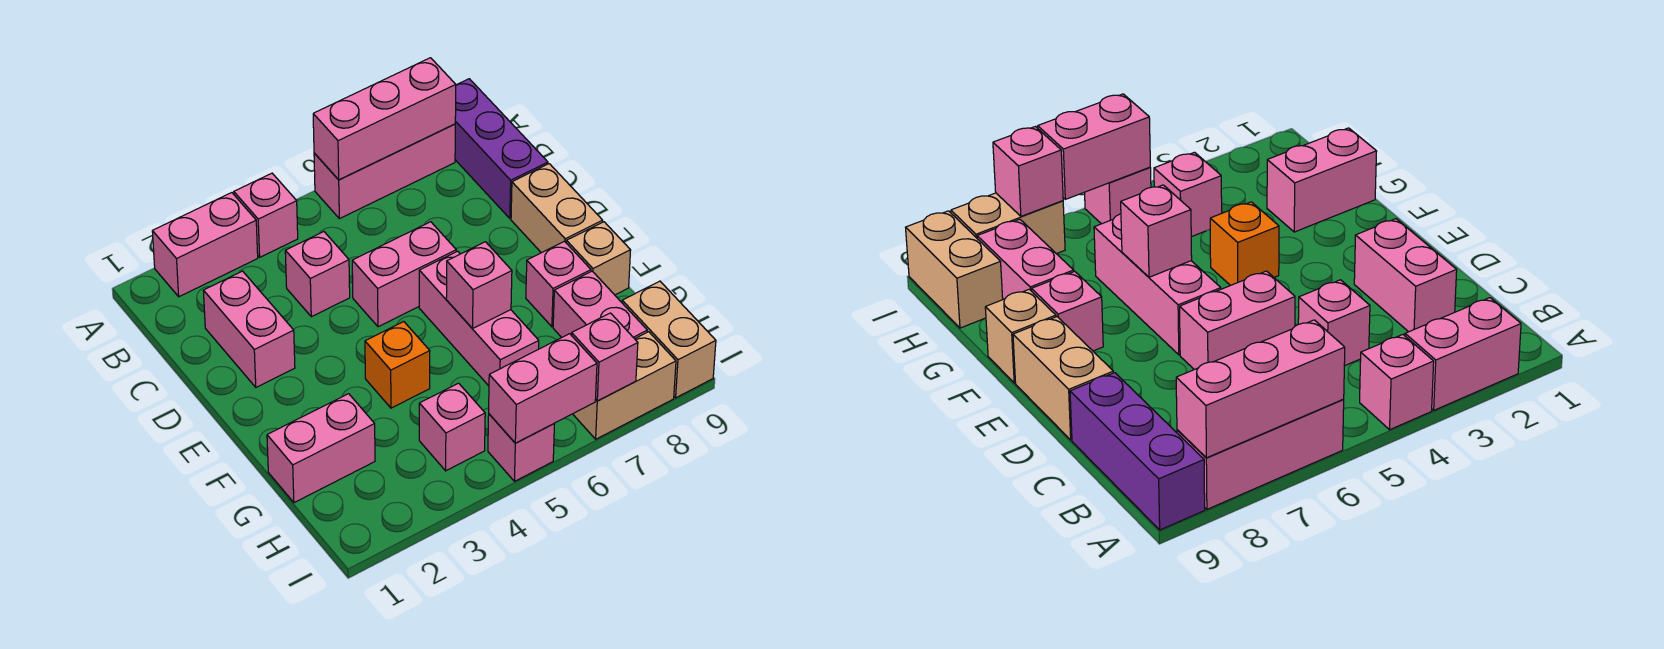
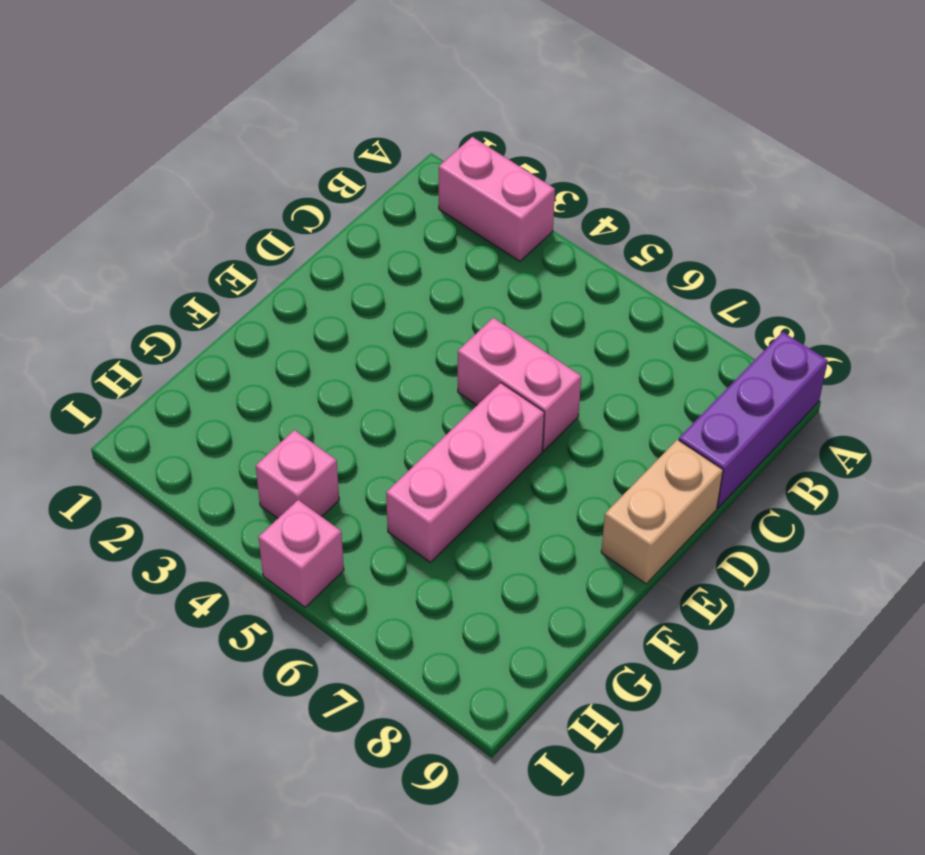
none -> pink 1x1 brick [234,173,298,257]
none -> pink 1x3 brick [314,124,455,219]
none -> pink 1x2 brick [203,271,295,387]

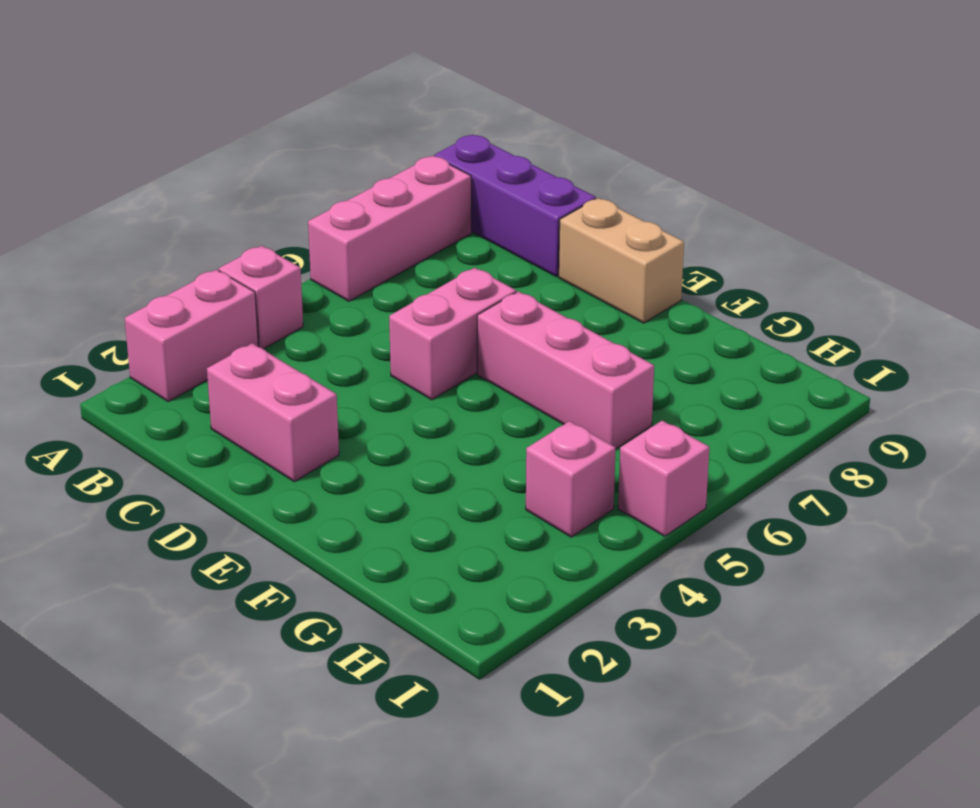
none -> pink 1x1 brick [285,232,350,317]
none -> orange 1x1 brick [365,322,430,408]
none -> pink 1x1 brick [526,241,591,327]

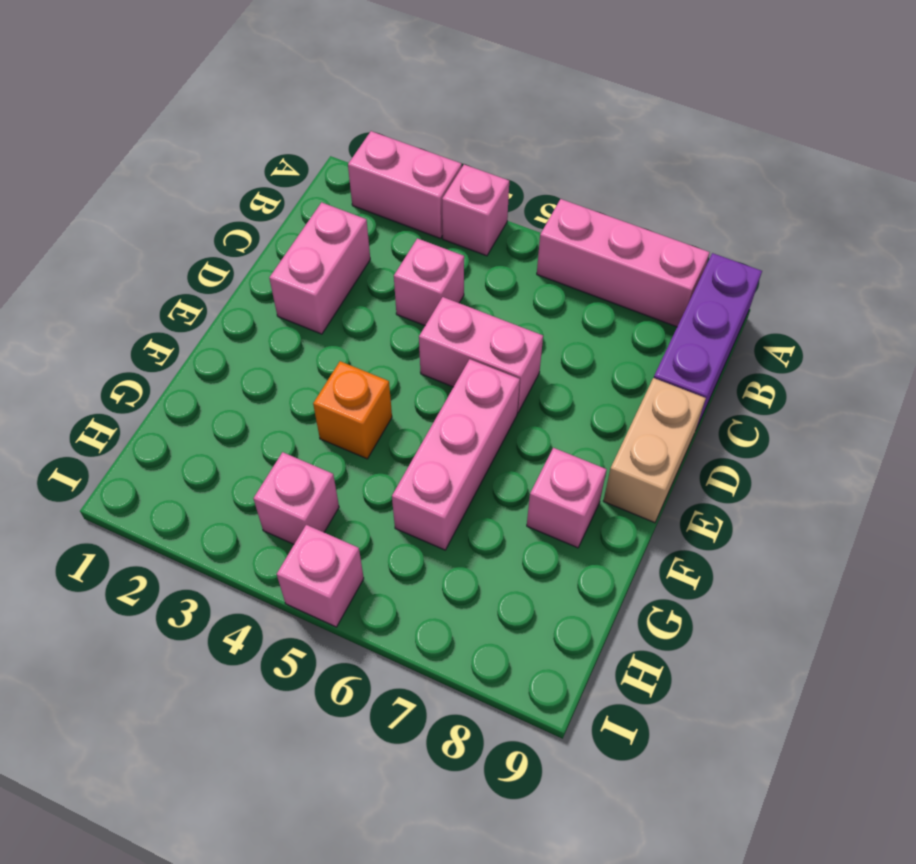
none -> tan 1x1 brick [566,222,631,295]
none -> pink 1x2 brick [267,394,375,503]
none -> pink 1x2 brick [553,271,647,339]

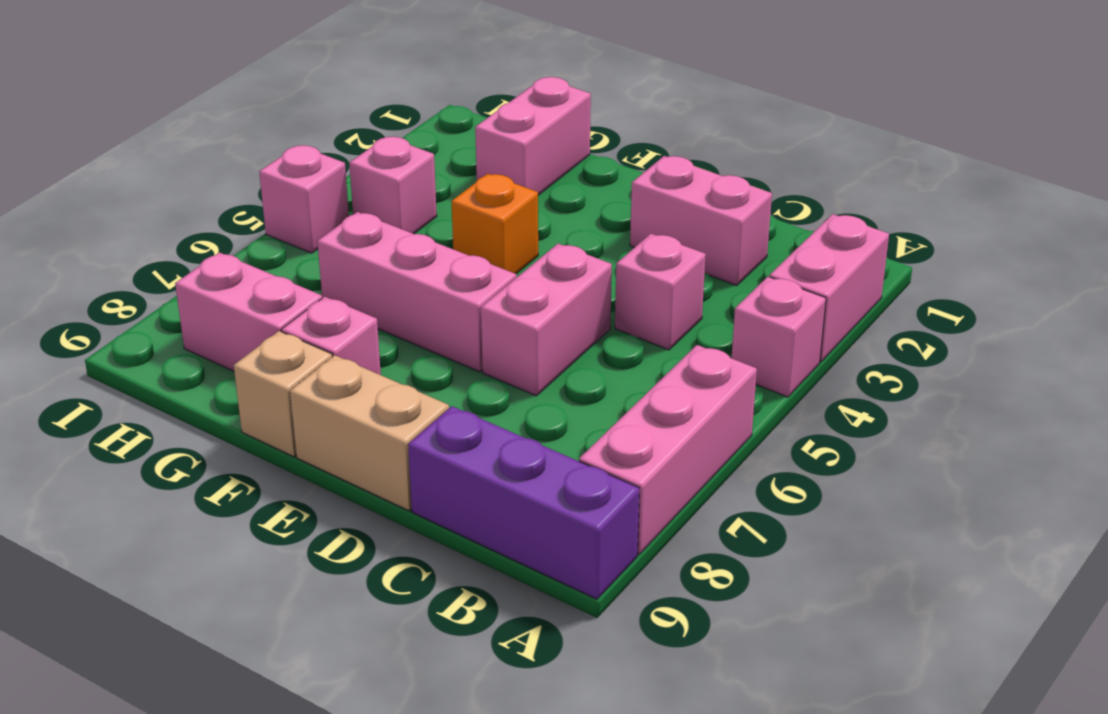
none -> tan 1x2 brick [622,281,716,398]
none -> tan 1x2 brick [573,332,676,439]
none -> pink 1x3 brick [313,58,456,180]

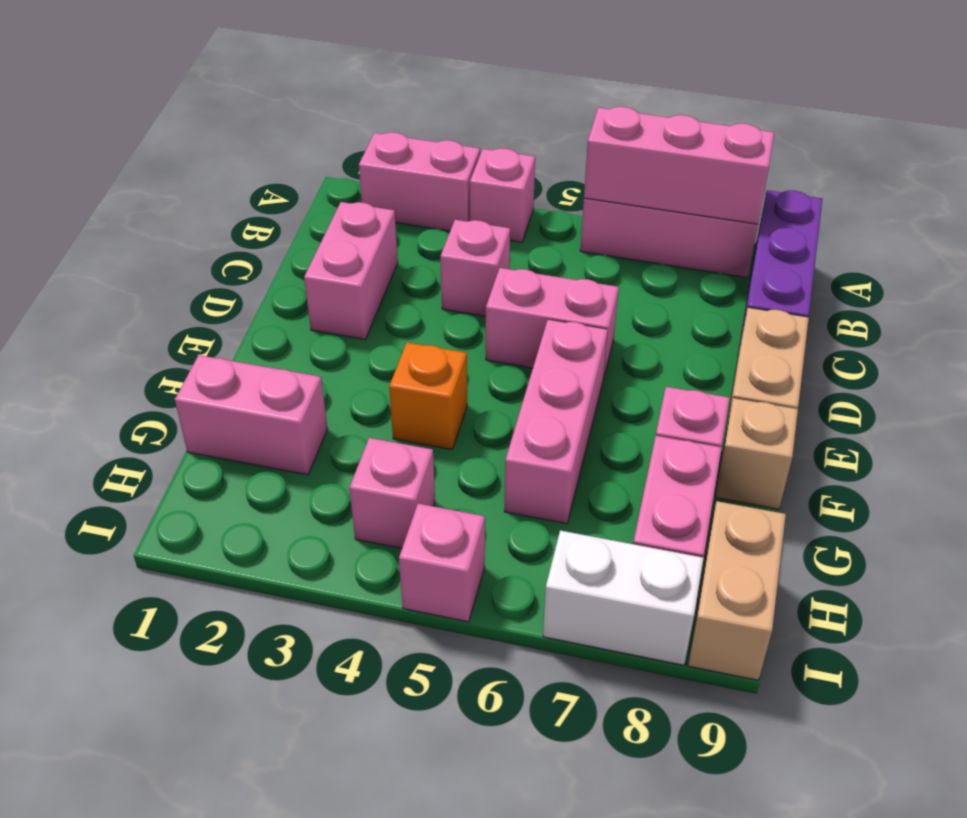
white 1x2 brick [543,530,703,665] -> tan 1x2 brick [573,332,676,439]
none -> pink 1x1 brick [446,242,512,329]
none -> pink 1x2 brick [489,334,597,443]
none -> pink 1x1 brick [572,313,638,401]

